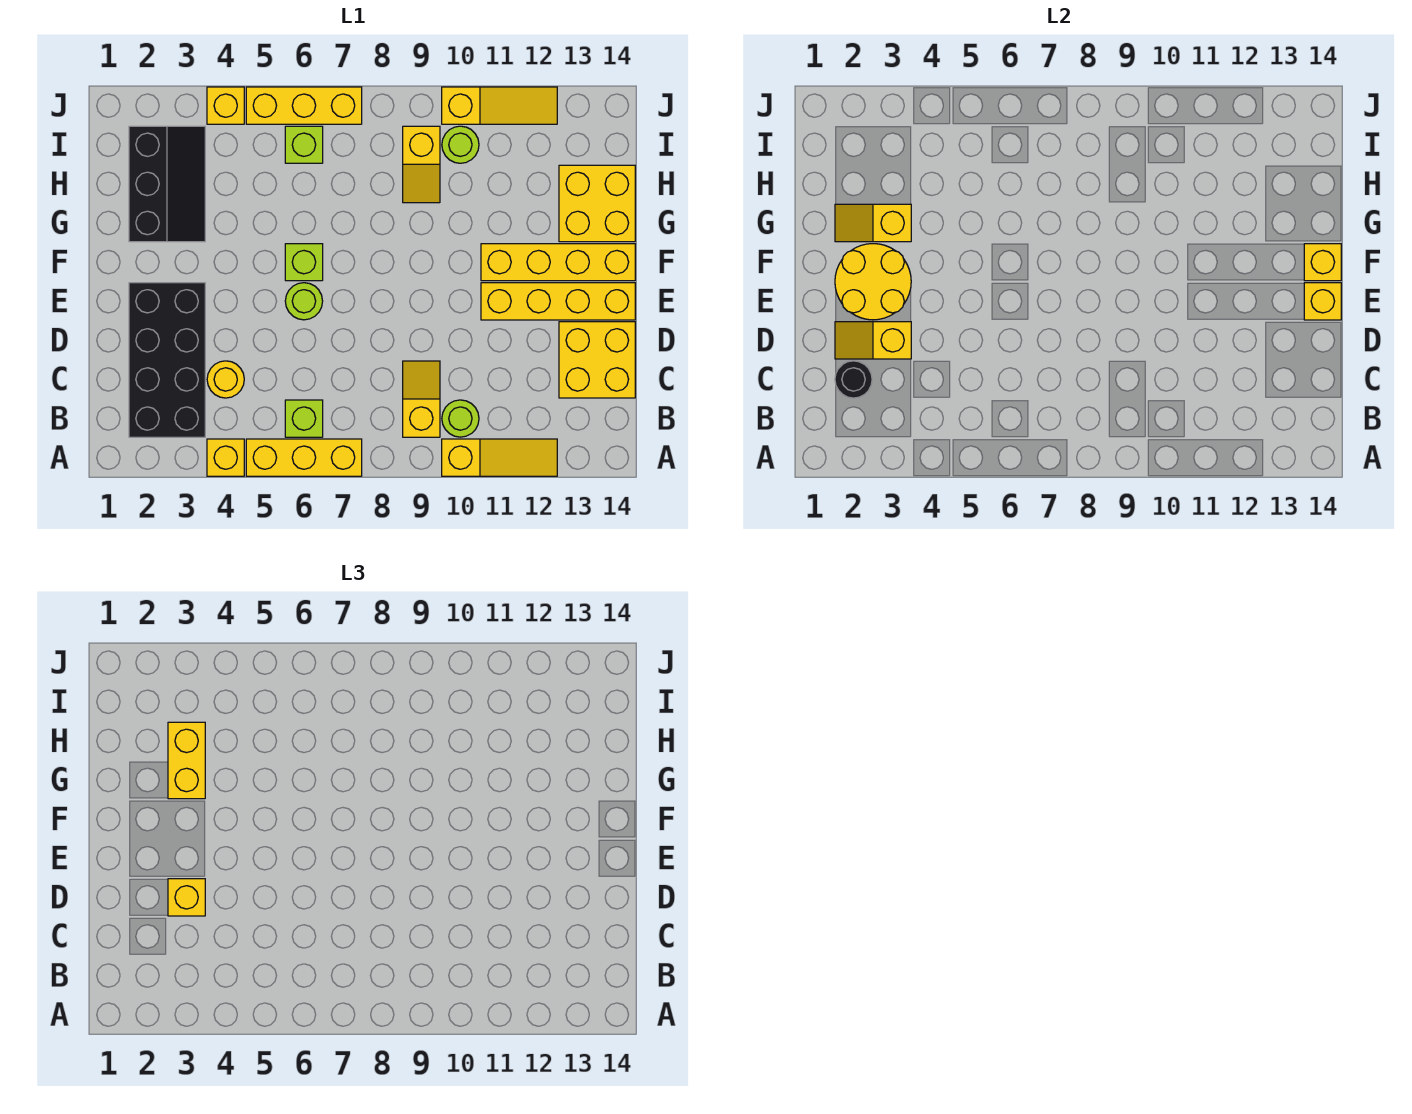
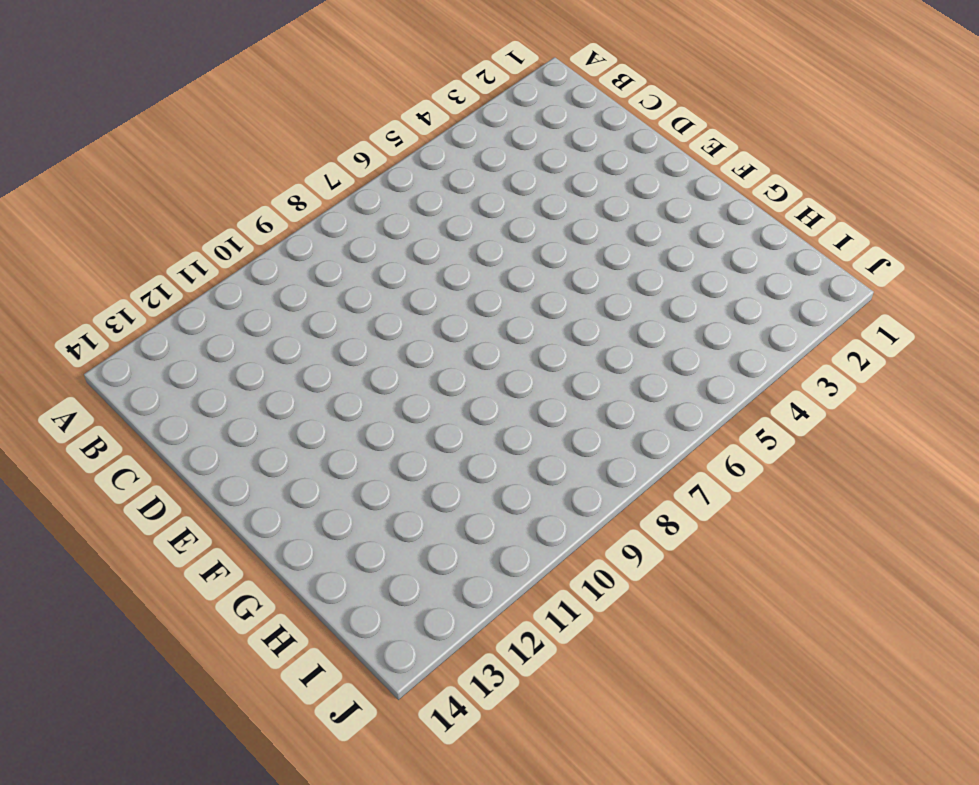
none -> yellow 1x1 brick [207,439,244,476]
none -> yellow 1x3 brick [246,439,362,476]
none -> yellow 1x3 slope [442,439,557,476]

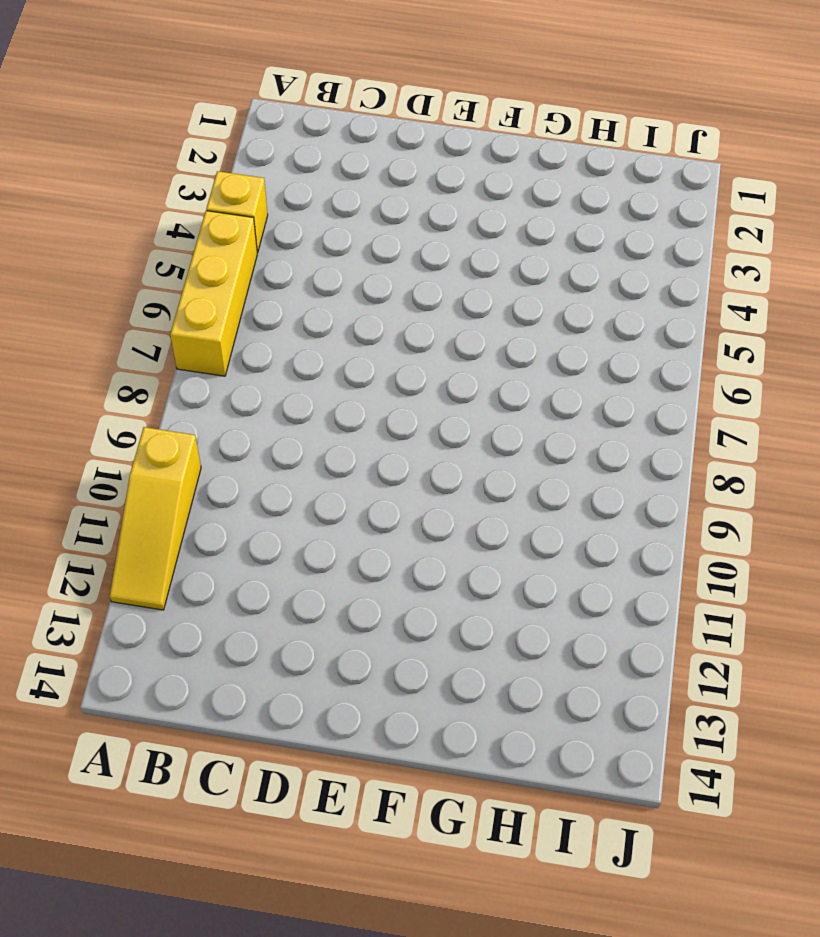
none -> black 2x4 brick [129,283,205,437]
none -> lime 1x1 brick [285,400,323,437]
none -> yellow 1x2 slope [403,361,440,437]

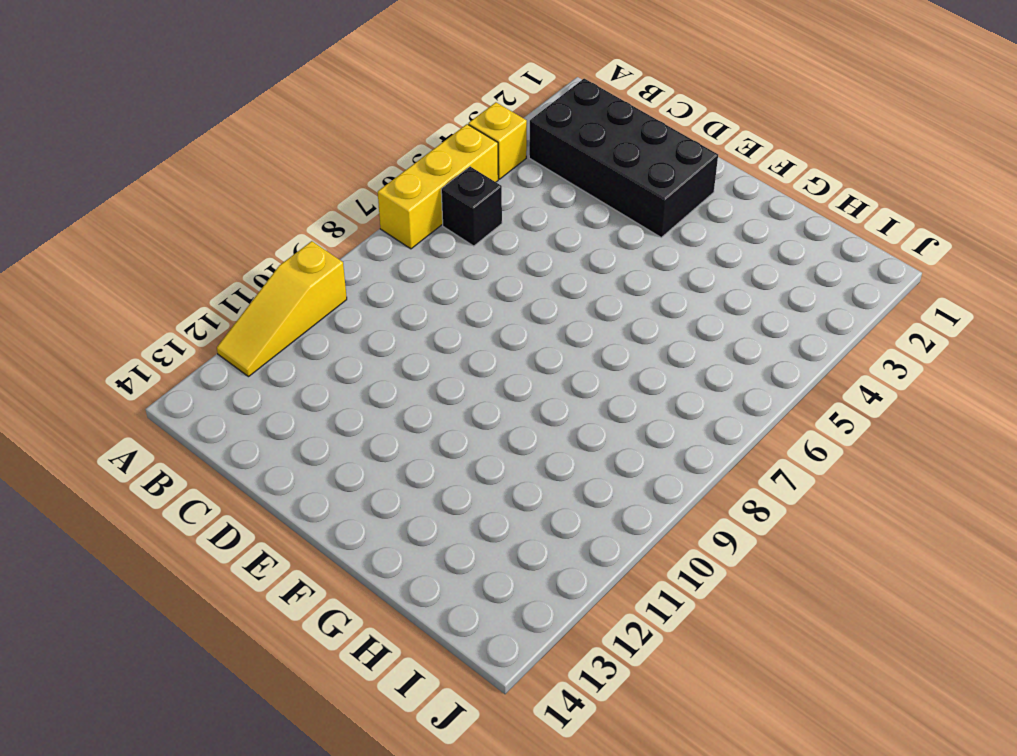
black 1x1 brick [441,167,502,246] -> lime 1x1 brick [285,400,323,437]
none -> yellow 1x2 slope [403,361,440,437]
none -> lime 1x1 round brick [442,400,479,437]
none -> yellow 1x1 round brick [207,361,244,398]

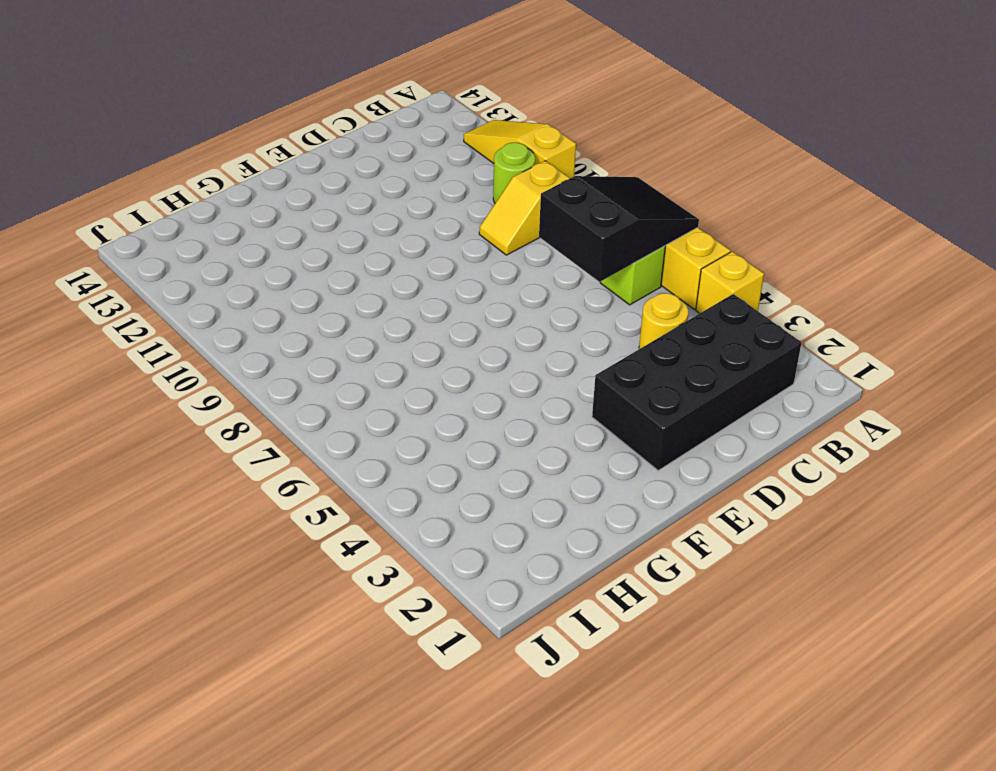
black 2x3 slope [539,176,699,282] -> black 2x3 slope turned to [129,126,205,242]
none -> yellow 2x2 brick [559,322,635,398]
none -> lime 1x1 round brick [285,283,323,320]
none -> yellow 1x4 brick [481,283,635,320]

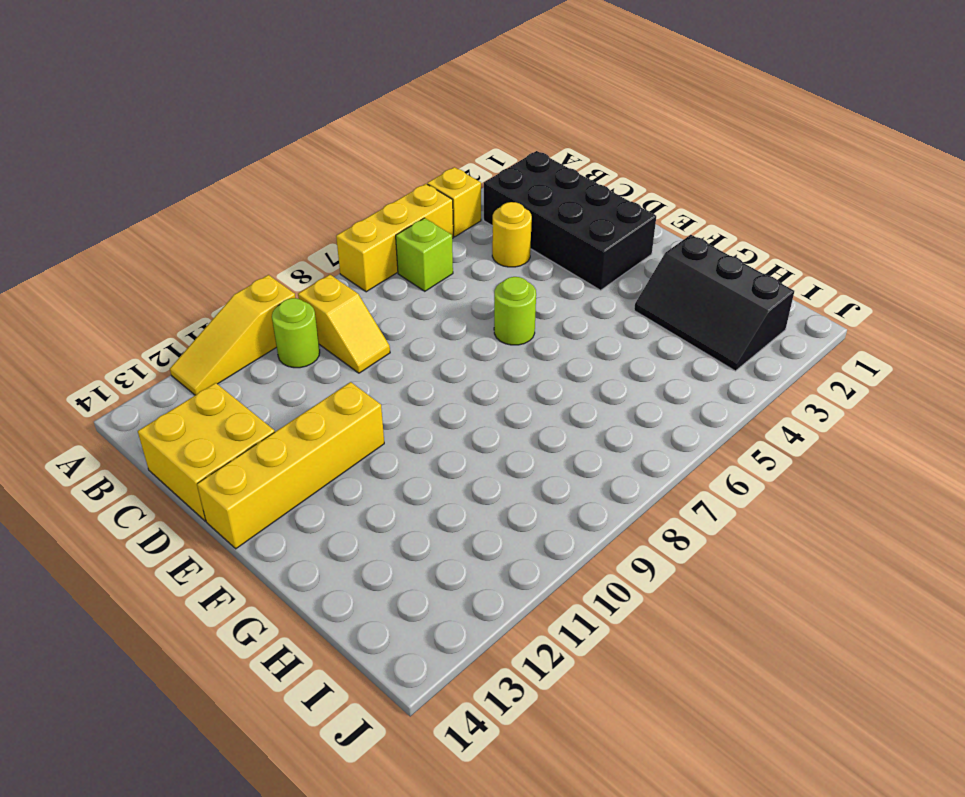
none -> lime 1x1 brick [285,244,323,281]
none -> yellow 1x4 brick [481,244,635,281]
none -> yellow 2x2 brick [559,165,635,242]

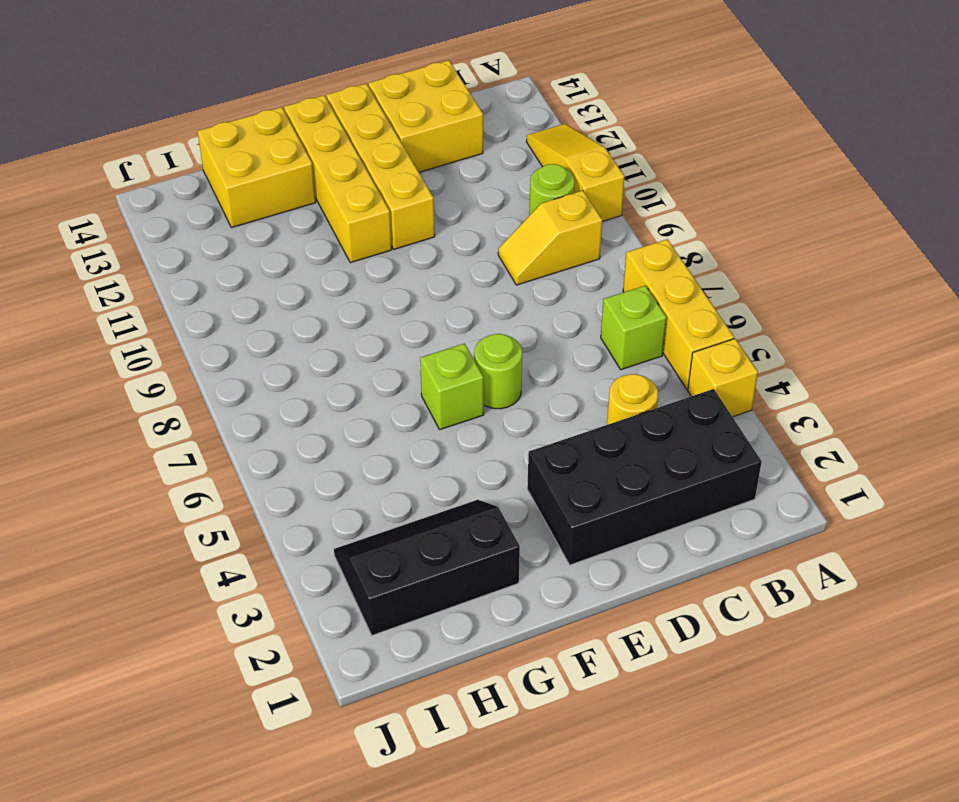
none -> yellow 1x2 slope [403,126,440,203]
none -> lime 1x1 brick [285,126,323,163]
none -> lime 1x1 round brick [442,126,479,163]

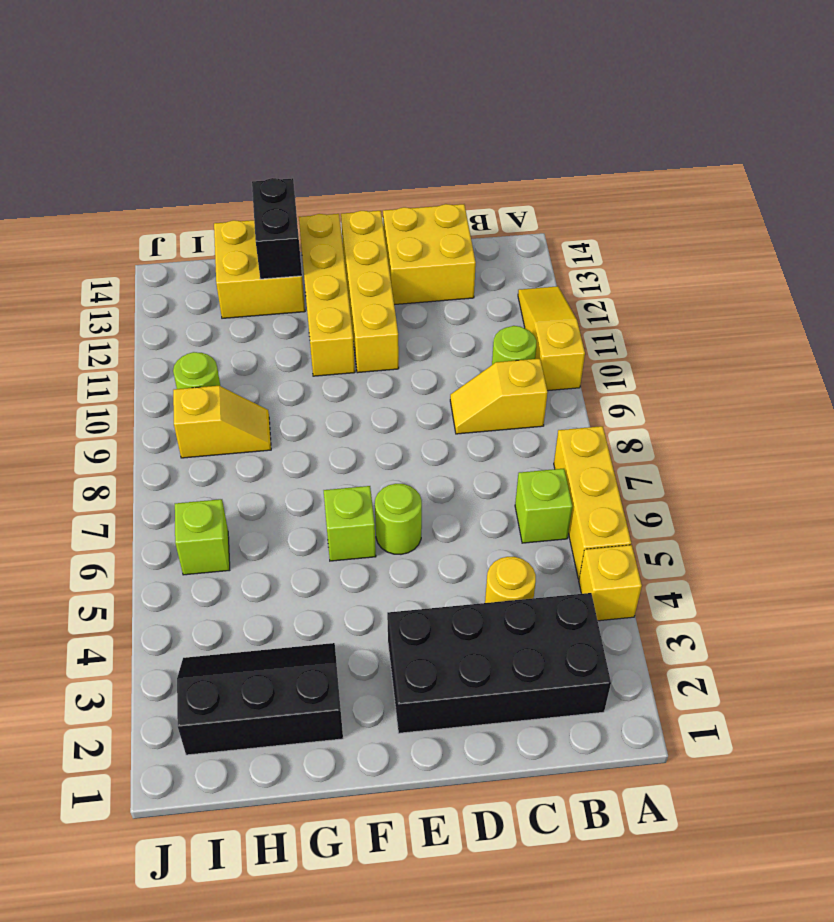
black 1x2 brick [252,178,302,279] -> none
none -> yellow 1x1 brick [207,87,244,124]
none -> yellow 1x3 brick [246,87,362,124]
none -> yellow 1x3 slope [442,87,557,124]

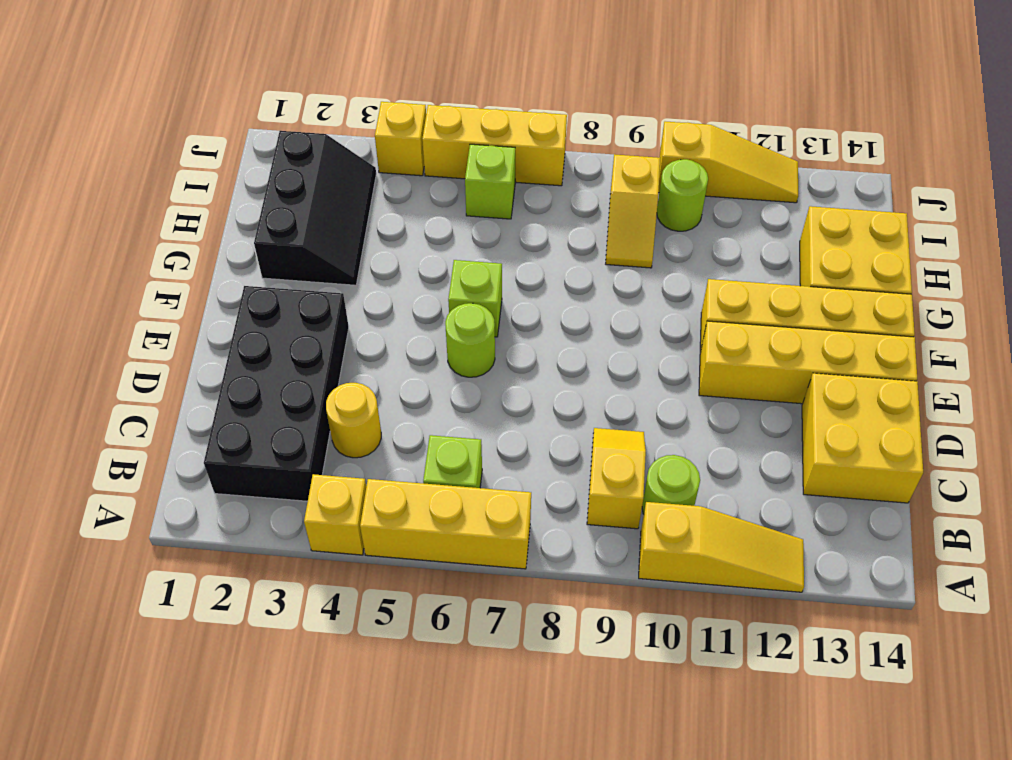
none -> black 1x1 round brick [835,361,872,398]
none -> yellow 1x2 slope [835,322,911,359]
none -> yellow 2x2 round brick [835,244,911,320]

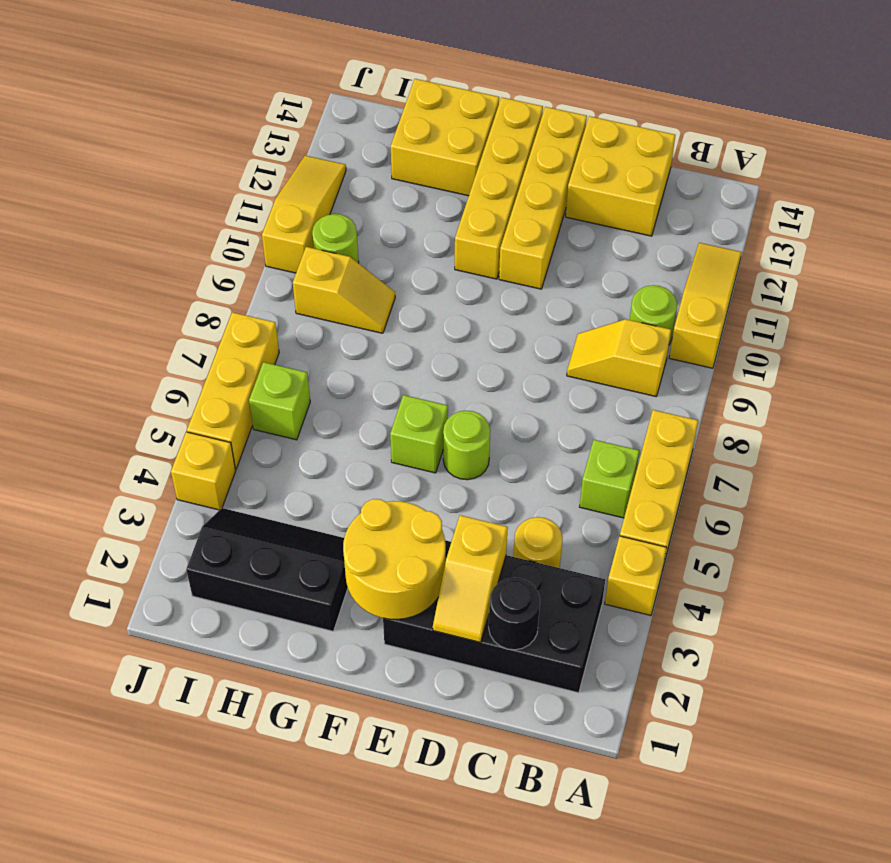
none -> yellow 1x1 brick [1304,283,1341,320]
none -> yellow 1x1 brick [1304,244,1341,281]
none -> yellow 1x2 slope [835,204,911,242]

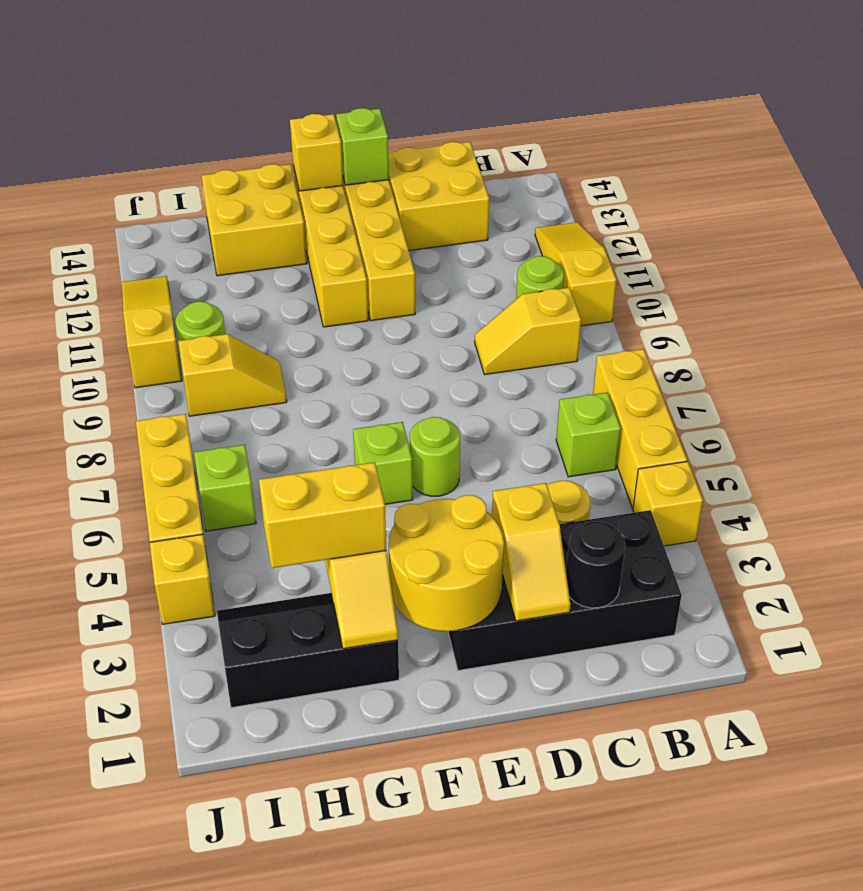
lime 1x1 brick [336,108,389,185] -> yellow 1x1 brick [1304,283,1341,320]
none -> yellow 1x1 brick [168,879,205,916]

